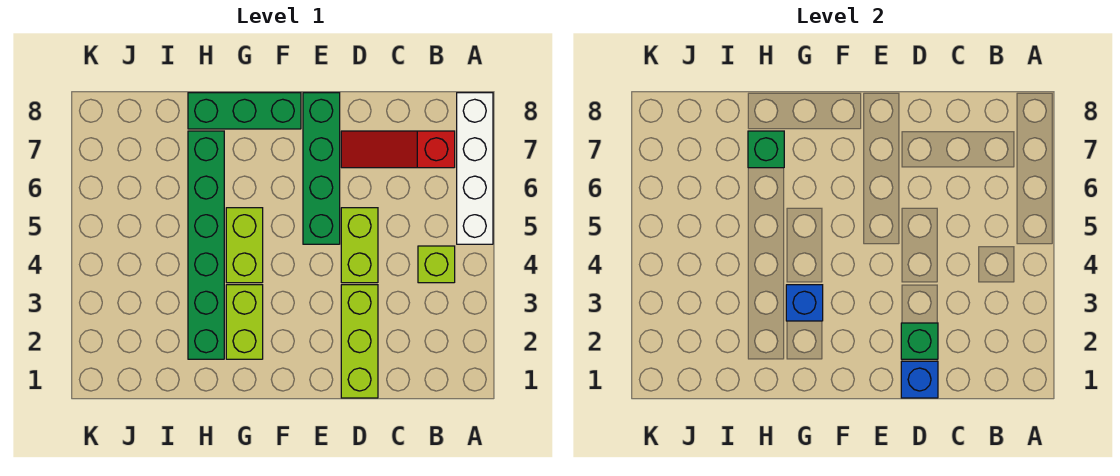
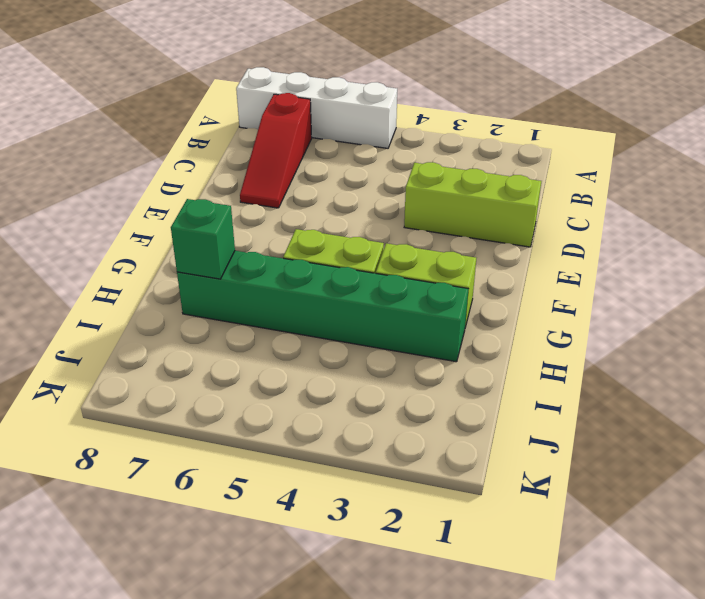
none -> lime 1x1 brick [418,246,455,283]
none -> lime 1x2 brick [341,208,378,283]
none -> green 1x4 brick [303,93,340,244]

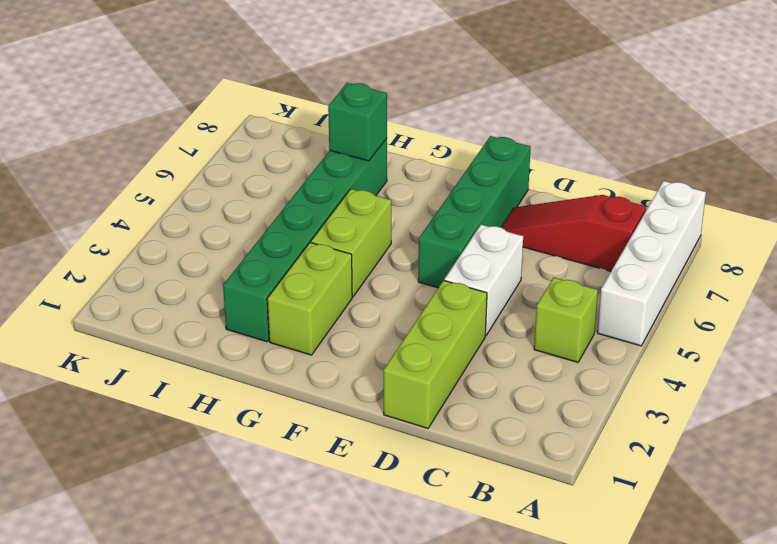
white 1x2 brick [444,225,523,336] -> lime 1x2 brick [341,208,378,283]
none -> green 1x3 brick [188,93,301,129]
none -> blue 1x1 brick [901,361,938,398]
none -> green 1x1 brick [901,323,938,359]

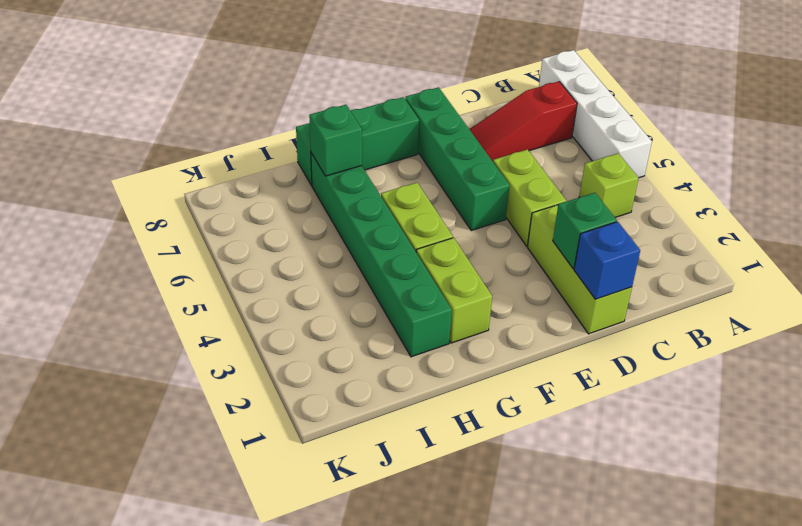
none -> blue 1x1 brick [786,285,823,321]

